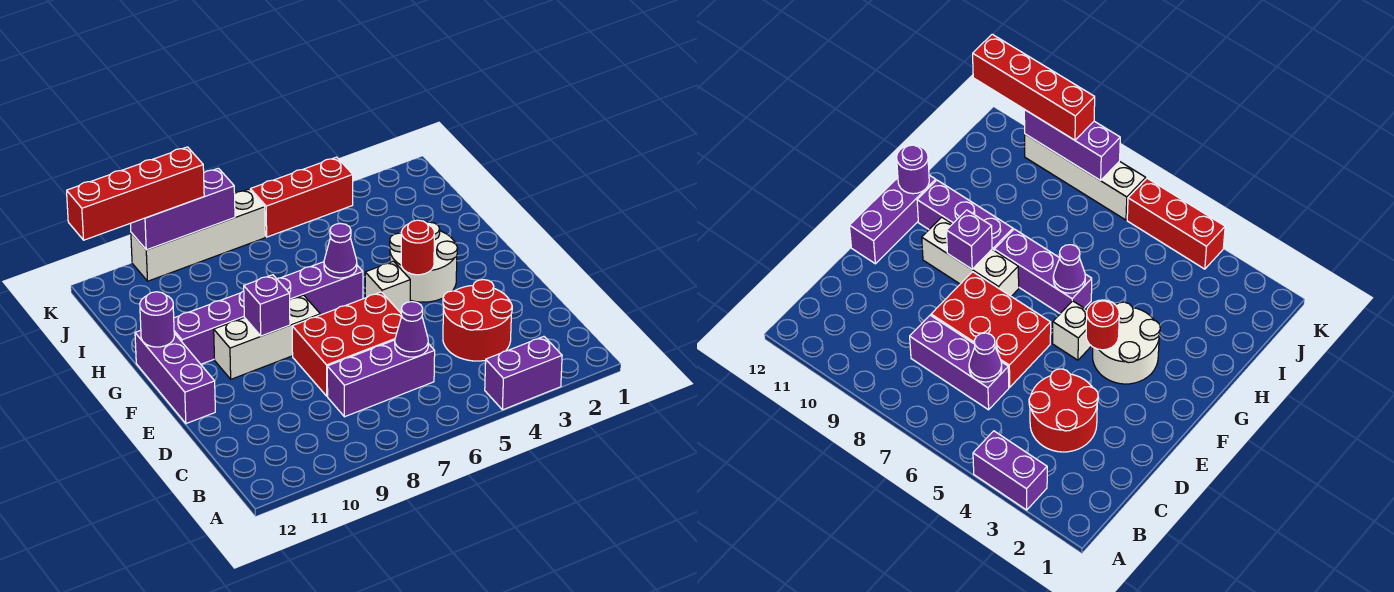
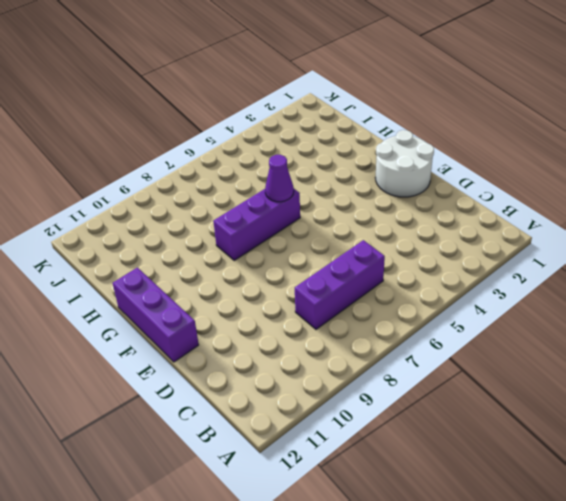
white 2x2 round brick [375,130,434,197] -> white 2x2 round brick moved to [390,222,458,302]
none -> purple 1x2 brick [485,337,562,410]
none -> red 2x2 round brick [443,280,512,361]
none -> red 2x3 brick [292,292,402,396]

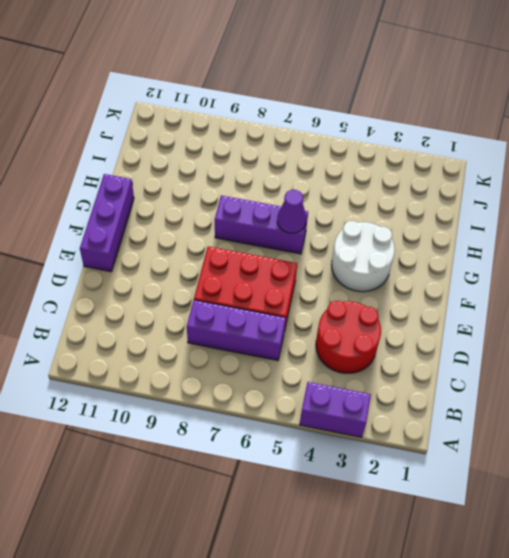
none -> white 1x1 brick [365,261,410,313]
none -> white 1x3 brick [214,295,320,379]
none -> purple 1x3 brick [174,291,245,364]

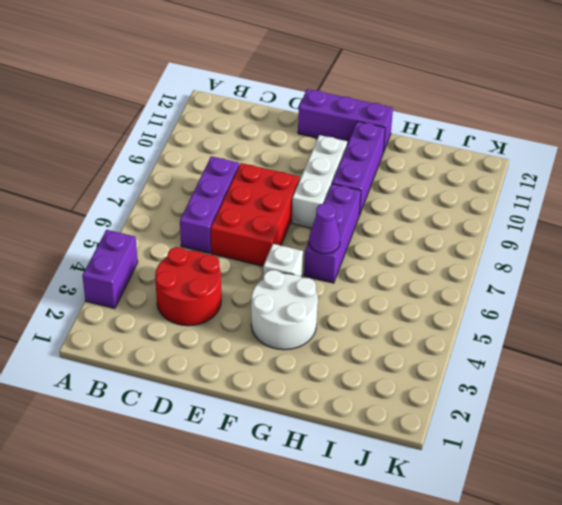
none -> red 1x3 brick [250,157,353,237]
none -> white 1x4 brick [131,189,265,281]
none -> purple 1x1 cone [395,302,428,357]

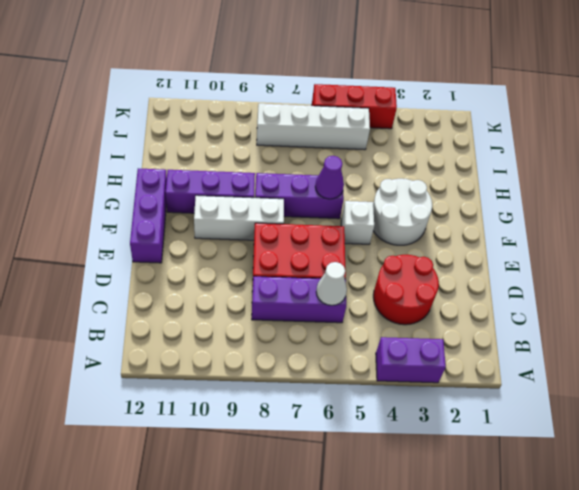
white 1x1 cone [316,262,347,305] -> purple 1x1 cone [395,302,428,357]
white 1x4 brick [257,104,370,150] -> white 1x4 brick moved to [131,189,265,281]
none -> red 1x1 round brick [401,220,434,275]
none -> purple 1x1 brick [244,275,290,336]
none -> purple 1x1 round brick [140,292,174,347]

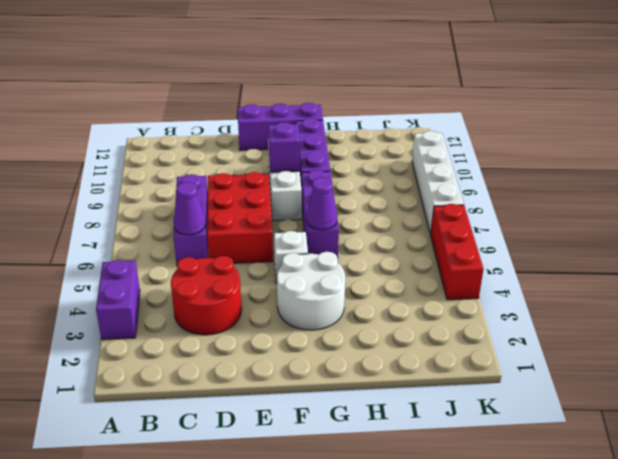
none -> red 1x1 round brick [401,220,434,275]
none -> purple 1x1 round brick [140,292,174,347]
none -> purple 1x3 brick [130,168,235,250]

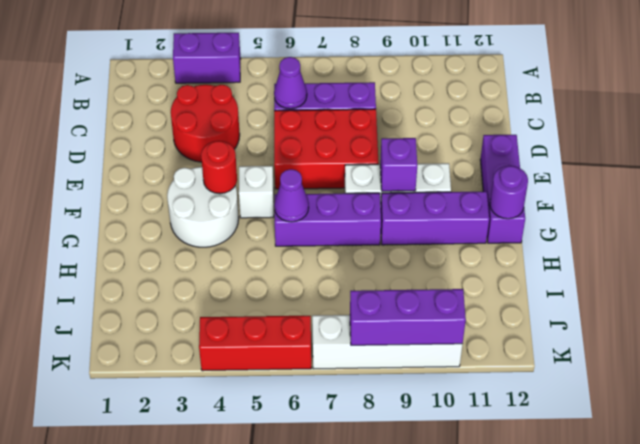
none -> red 1x4 brick [67,147,204,240]

